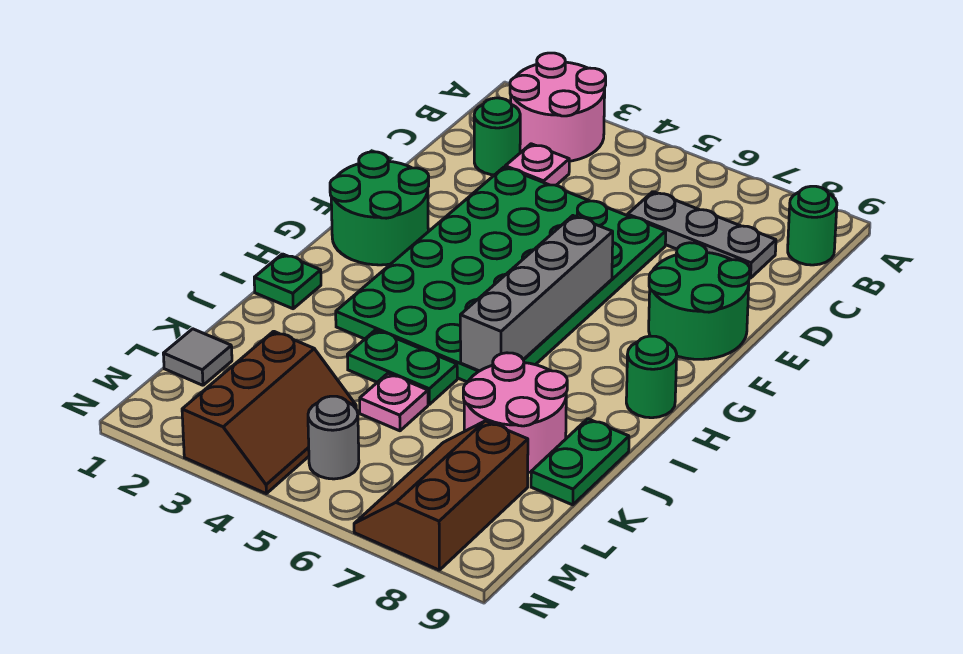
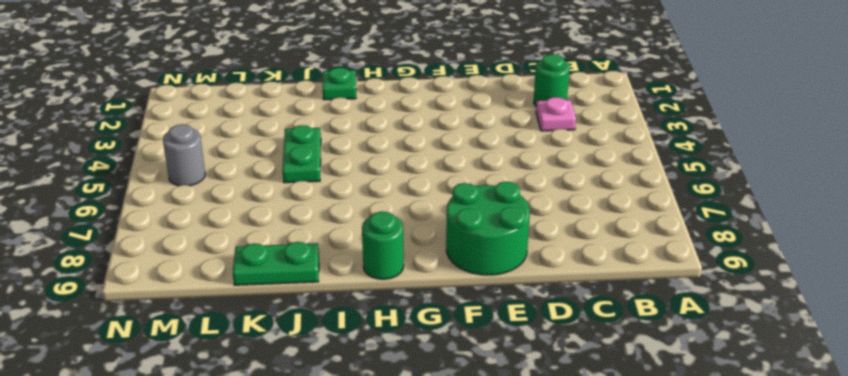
none -> pink 2x2 round brick [510,53,606,161]
none -> green 1x1 round brick [788,186,837,265]
none -> grey 1x3 plate [628,192,776,278]

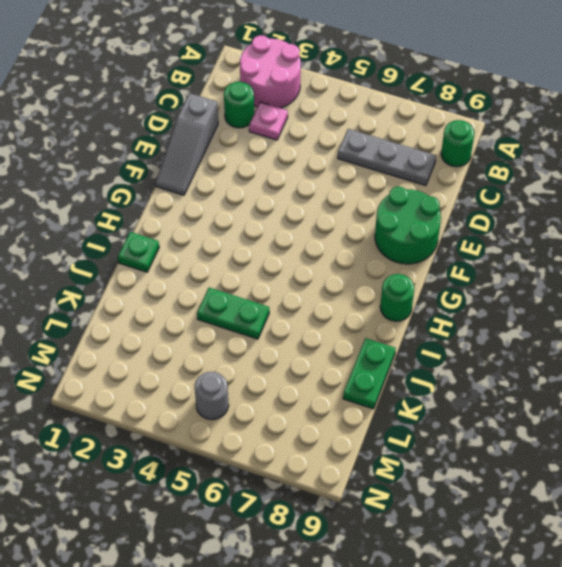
grey 1x3 slope [156,93,218,195] -> green 2x2 round brick [330,152,429,265]
none -> green 4x6 plate [336,167,666,382]
none -> pink 2x2 round brick [463,353,567,473]
none -> pink 1x1 plate [360,373,428,431]

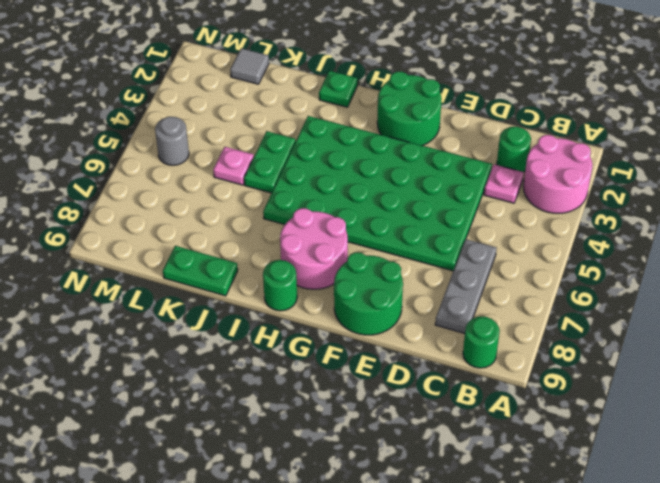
pink 2x2 round brick [280,208,348,289] -> pink 2x2 round brick moved to [463,353,567,473]
none -> brown 2x3 slope [182,331,356,494]
none -> brown 2x3 slope [354,421,528,570]
none -> grey 1x4 brick [460,216,613,371]

